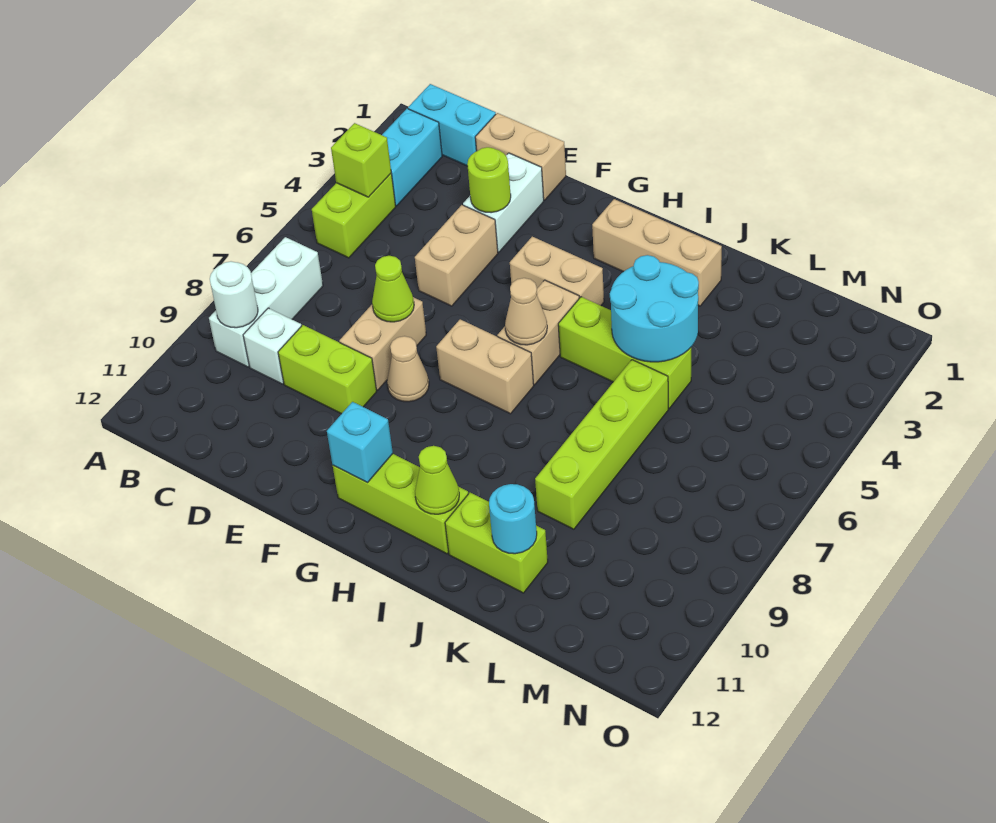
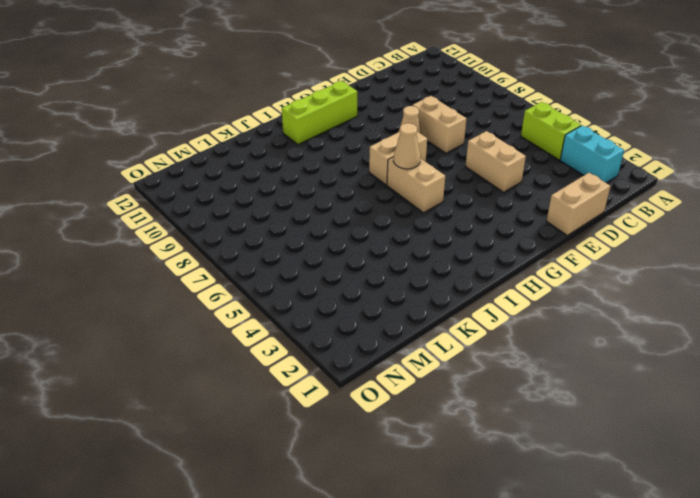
none -> cyan 1x2 brick [408,84,496,166]
none -> white 1x3 brick [209,237,323,367]
none -> white 1x1 brick [243,308,301,384]

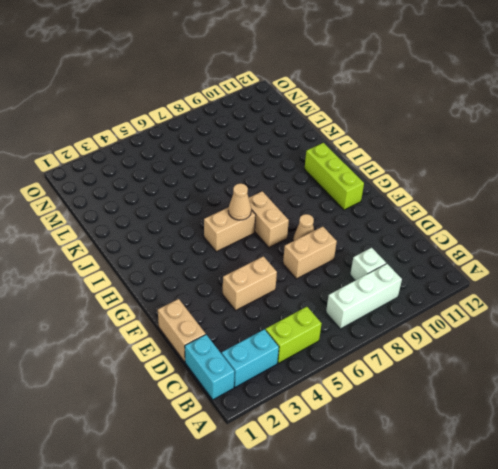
none -> lime 1x2 brick [278,325,377,414]
none -> white 1x2 brick [463,153,544,252]
none -> tan 1x2 brick [510,237,604,306]

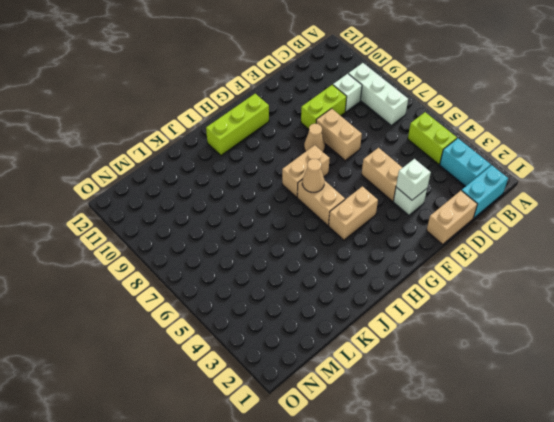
white 1x1 brick [393,187,427,215] -> white 1x2 brick [463,153,544,252]
white 1x1 brick [396,159,431,200] -> lime 1x1 round brick [467,147,511,213]
none -> tan 1x3 brick [592,199,722,306]
none -> lime 1x3 brick [558,297,691,408]
none -> lime 1x2 brick [445,493,548,593]

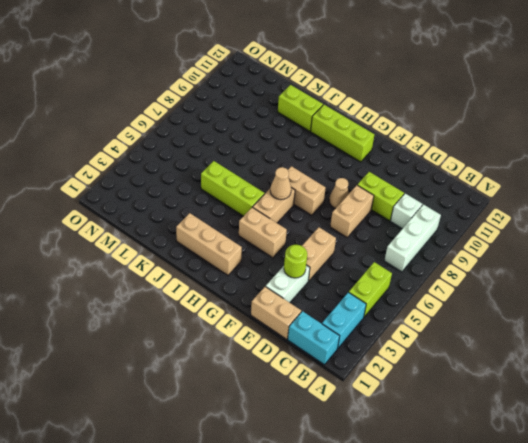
none -> lime 1x4 brick [535,360,669,529]
none -> lime 1x1 brick [331,123,391,197]
none -> white 1x1 round brick [210,261,258,328]

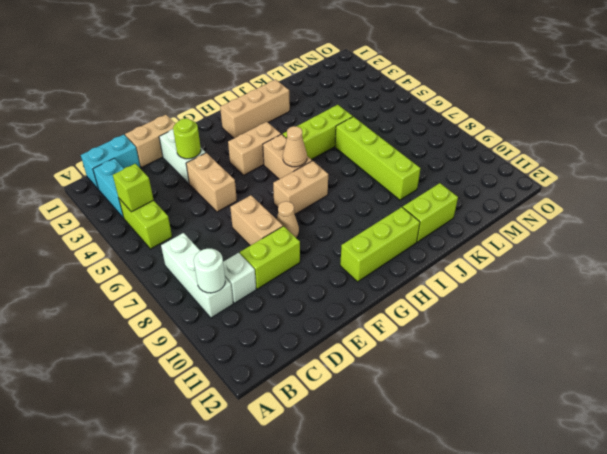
none -> lime 1x1 cone [372,256,414,322]
none -> cyan 1x1 brick [327,402,393,483]
none -> lime 1x1 cone [415,446,459,514]

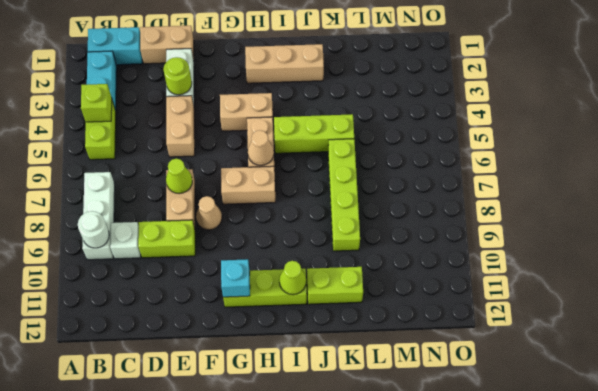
none -> cyan 2x2 round brick [610,255,699,362]
none -> cyan 1x1 round brick [489,484,537,554]

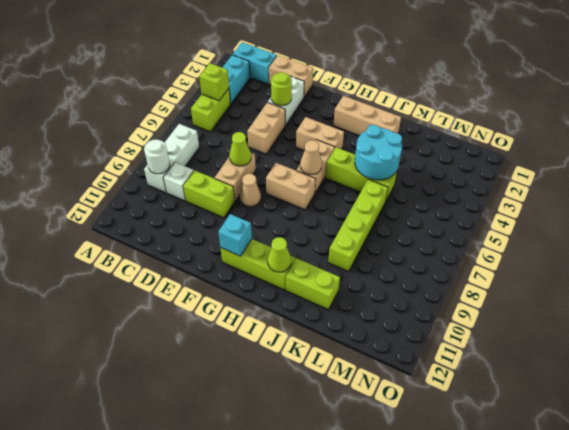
none -> cyan 1x1 round brick [489,484,537,554]

